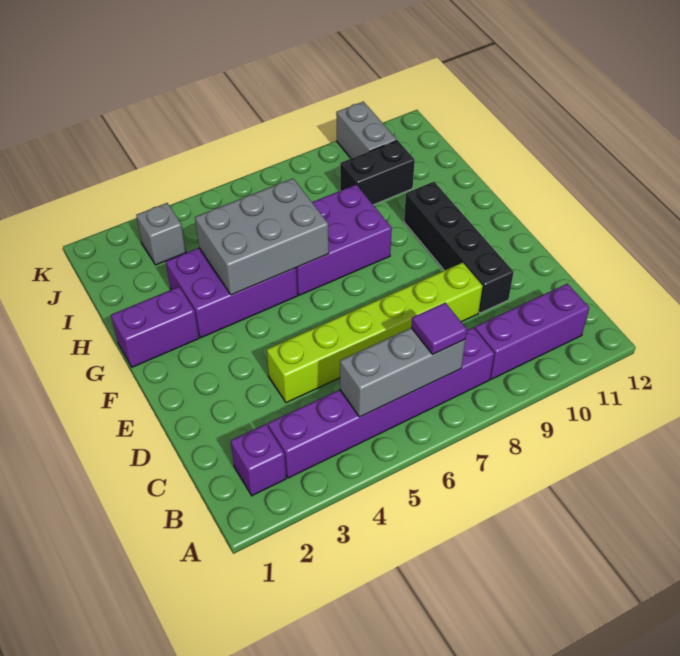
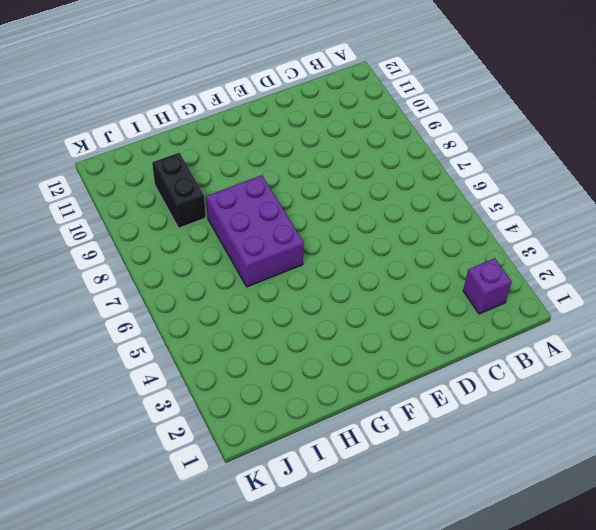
none -> purple 1x6 brick [268,327,494,478]
none -> purple 1x3 brick [475,284,589,379]
none -> lime 1x6 brick [267,263,483,403]

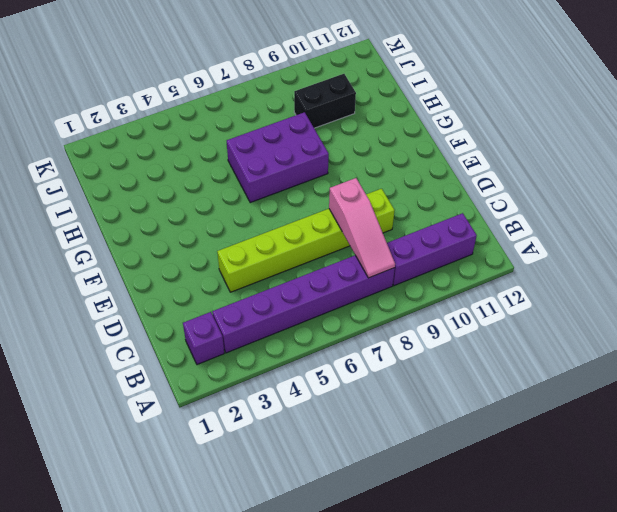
pink 1x3 slope [329,178,395,278] -> none
none -> black 1x4 brick [404,182,514,313]
none -> purple 1x2 brick [111,287,199,367]
none -> purple 2x3 brick [166,248,297,338]

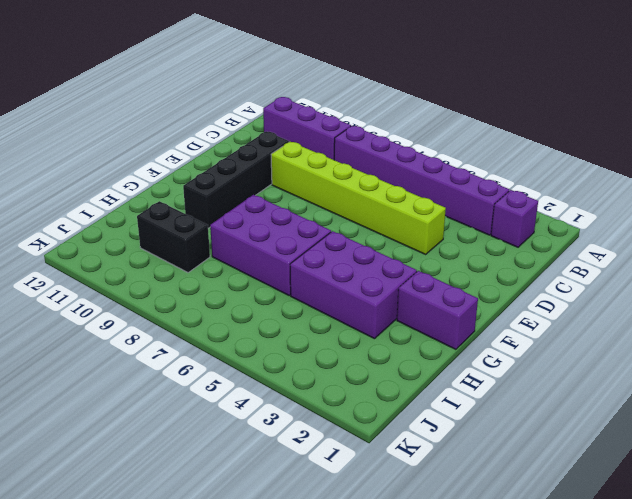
none -> grey 1x1 brick [136,203,186,265]
none -> grey 1x2 brick [336,102,397,158]
none -> grey 1x3 brick [340,328,465,417]

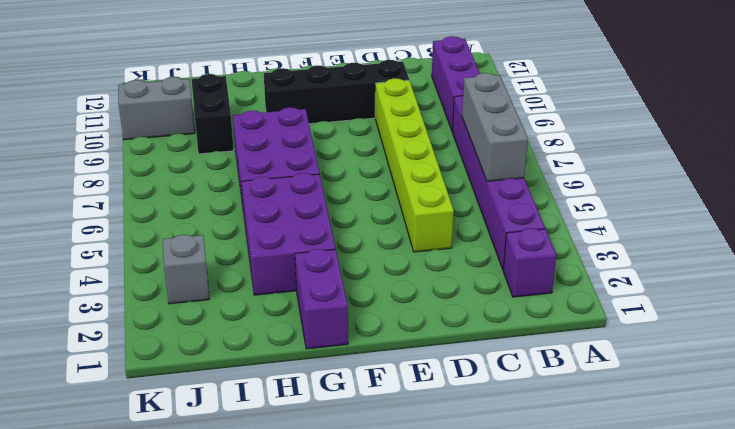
none -> grey 2x3 brick [195,178,329,295]
none -> purple 1x1 tile [411,303,467,354]

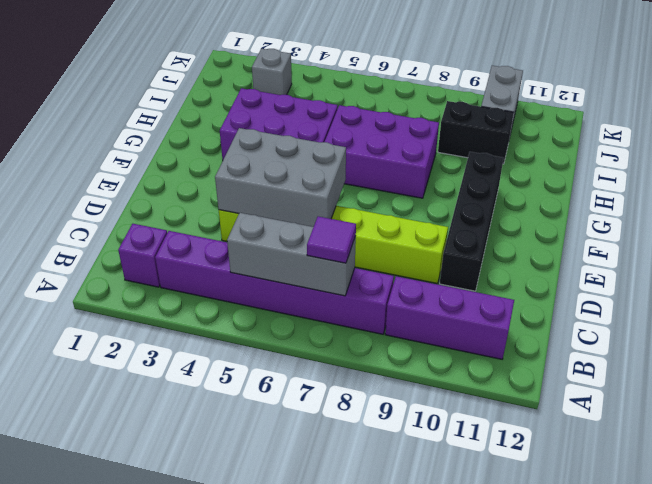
grey 2x3 brick [215,128,346,227] -> grey 2x3 brick moved to [195,178,329,295]
none -> purple 1x2 brick [111,287,199,367]

